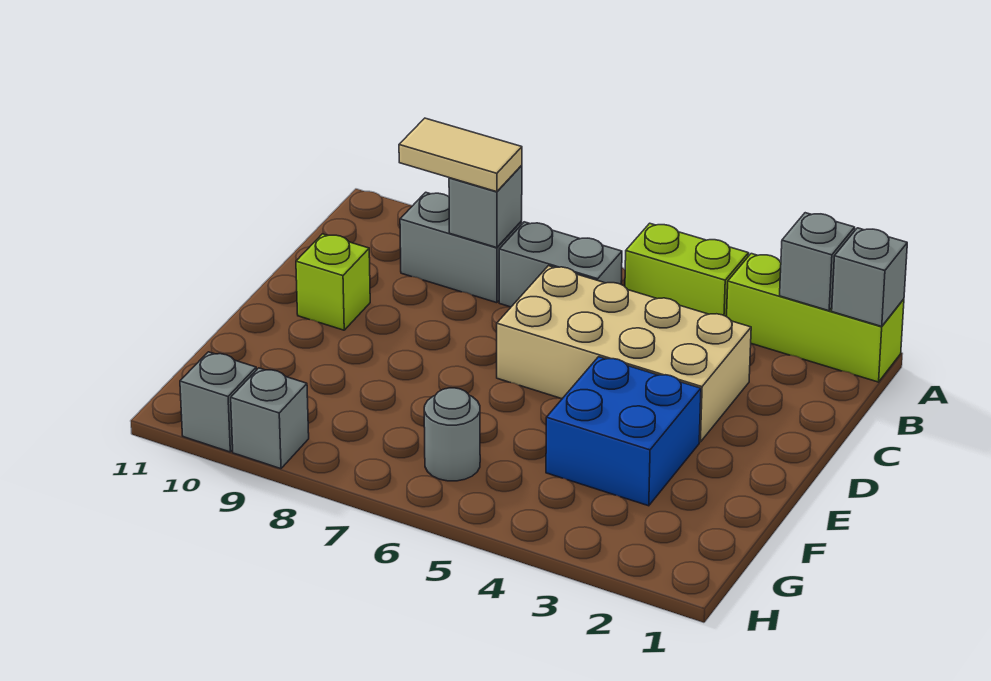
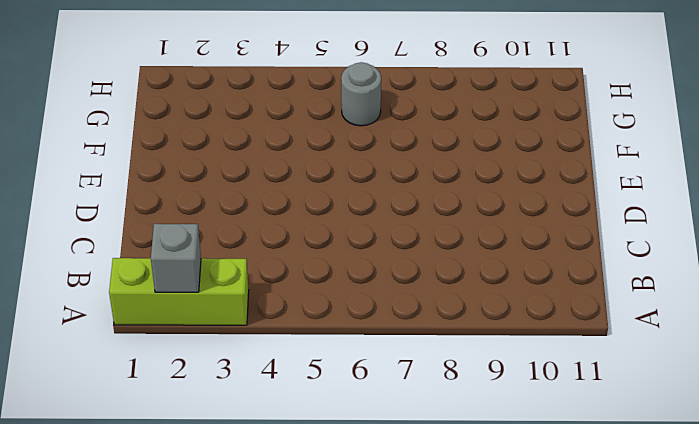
none -> lime 1x2 brick [625,223,749,317]
none -> grey 1x2 brick [499,222,622,307]
none -> grey 1x2 brick [400,192,522,303]

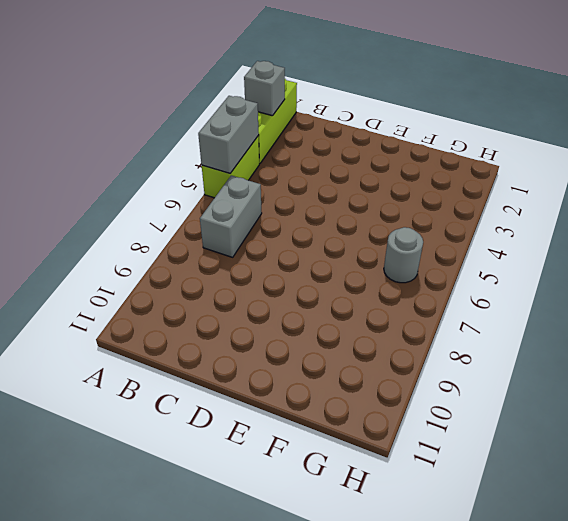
grey 1x2 brick [198,96,259,173] -> grey 1x2 brick moved to [400,192,522,303]
none -> tan 2x4 brick [497,266,751,442]
none -> lime 1x1 brick [296,234,370,330]
none -> blue 2x2 brick [546,357,701,506]

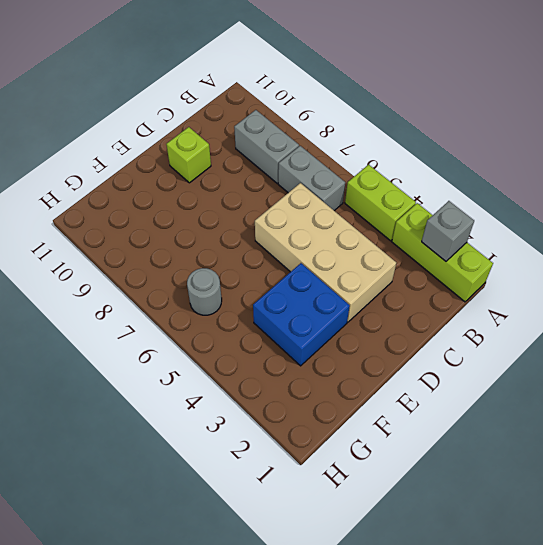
none -> grey 1x1 brick [231,368,309,469]
none -> grey 1x1 brick [180,352,256,452]
none -> grey 1x1 brick [832,228,907,326]

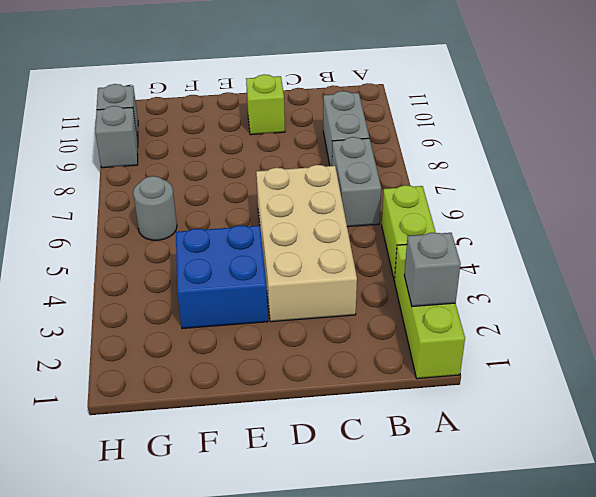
none -> grey 1x1 brick [832,228,907,326]
none -> grey 1x1 brick [449,165,522,248]
none -> tan 1x2 tile [399,118,522,192]

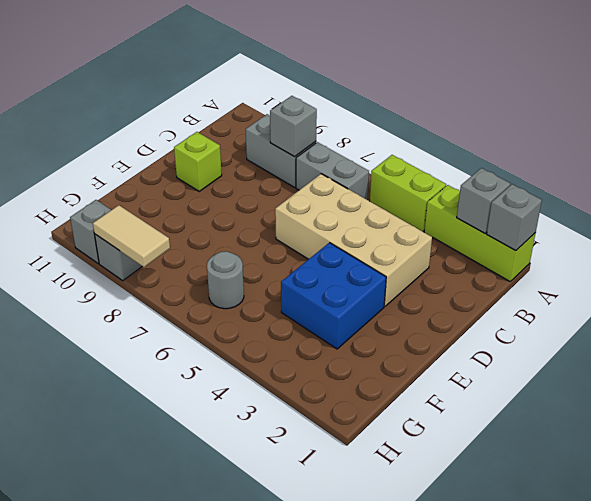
tan 1x2 tile [93,205,170,267] -> tan 1x2 tile moved to [399,118,522,192]

